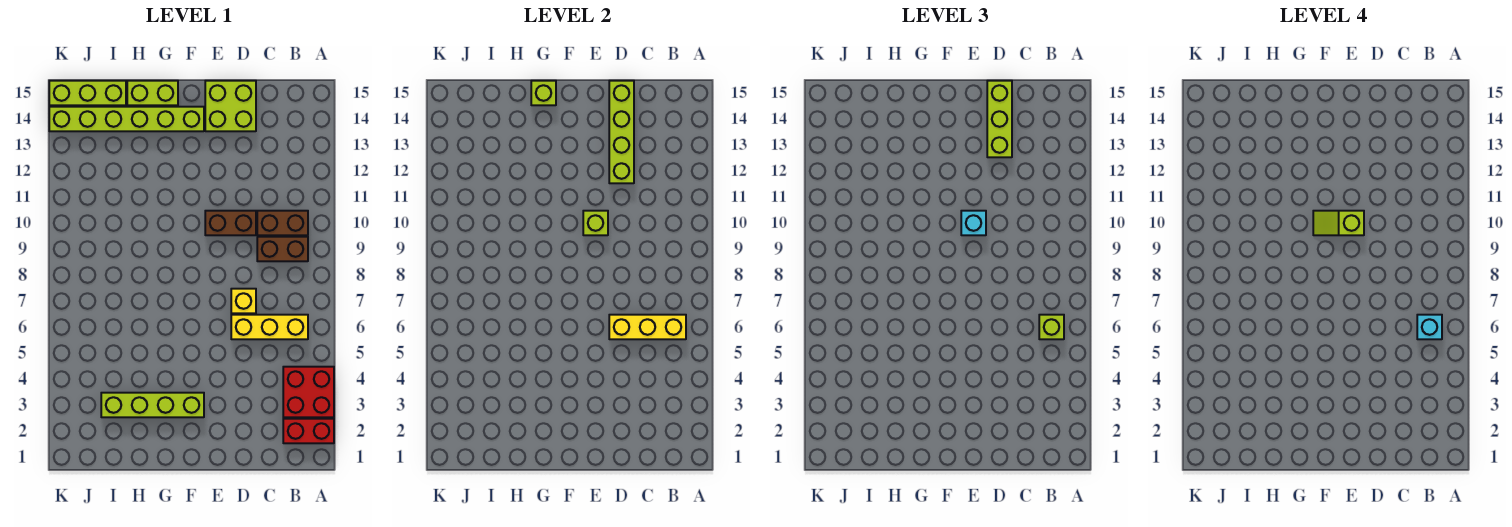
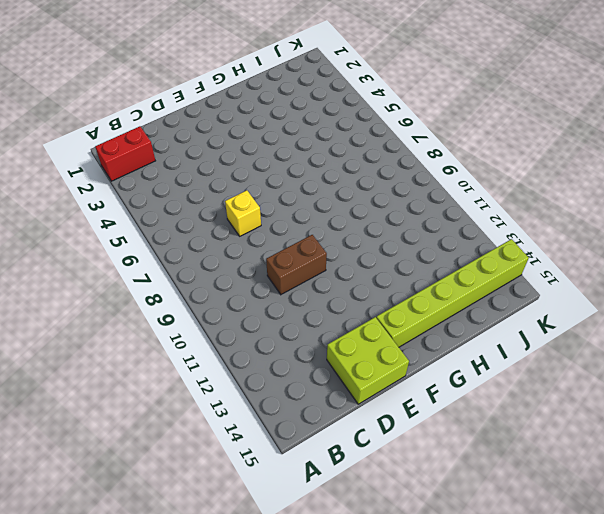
none -> red 2x2 brick [283,367,334,417]
none -> yellow 1x3 brick [231,315,308,339]
none -> brown 1x2 brick [257,237,308,261]

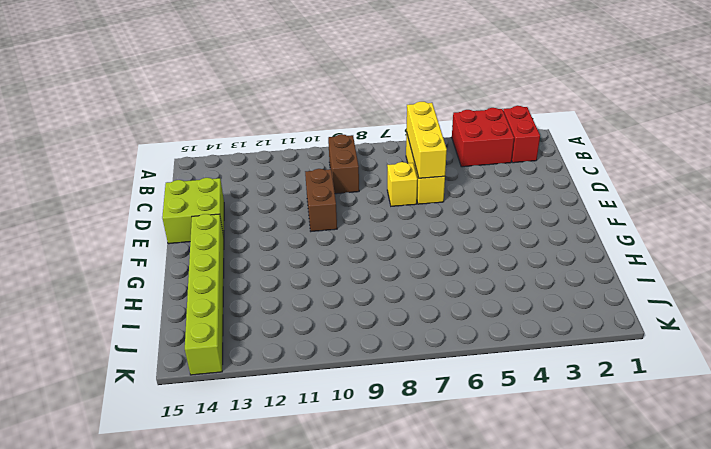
none -> brown 1x2 brick [257,211,308,235]
none -> lime 1x4 brick [101,393,204,417]
none -> lime 1x2 brick [127,81,178,105]

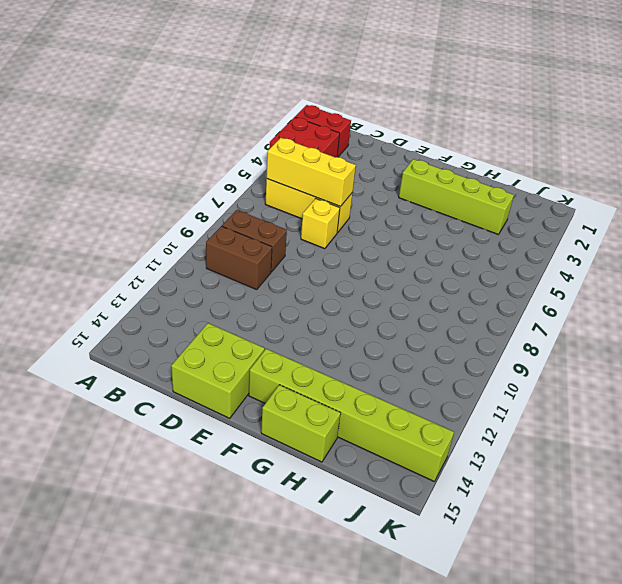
none -> brown 1x2 brick [205,211,256,235]
none -> lime 1x3 brick [49,81,126,105]
none -> lime 1x4 brick [609,81,634,183]

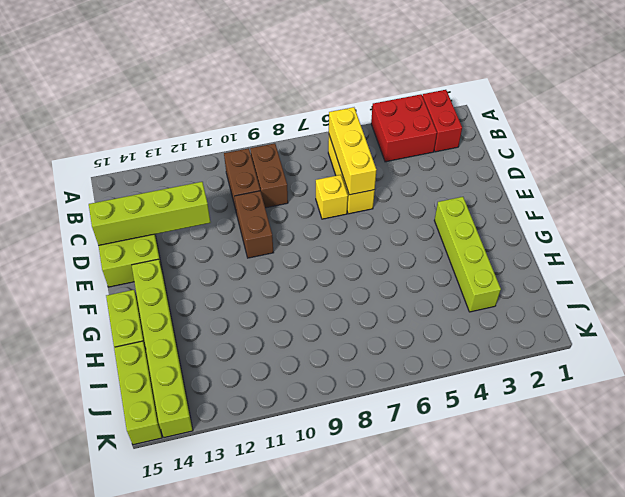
none -> lime 1x1 brick [583,211,608,235]
none -> lime 1x1 brick [531,81,556,105]
none -> lime 1x1 brick [1039,315,1064,339]

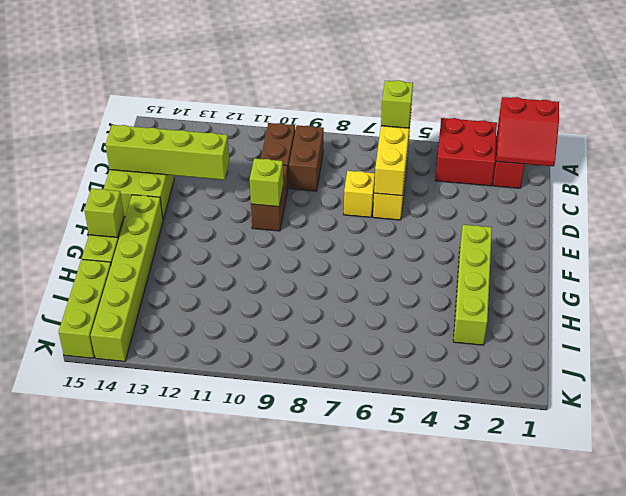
red 2x2 slope [497,97,559,166] -> none
none -> lime 1x3 brick [987,81,1012,157]
none -> cyan 1x1 brick [961,211,986,235]
none -> cyan 1x1 brick [1417,315,1442,339]

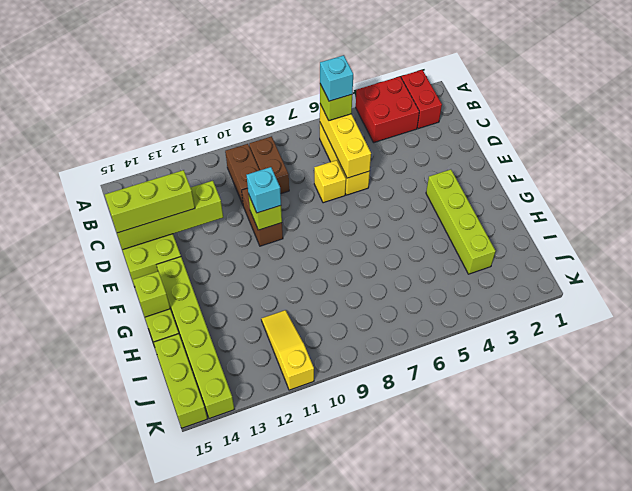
yellow 1x3 slope [261,310,314,390] -> none
none -> lime 1x2 slope [1313,211,1364,235]

